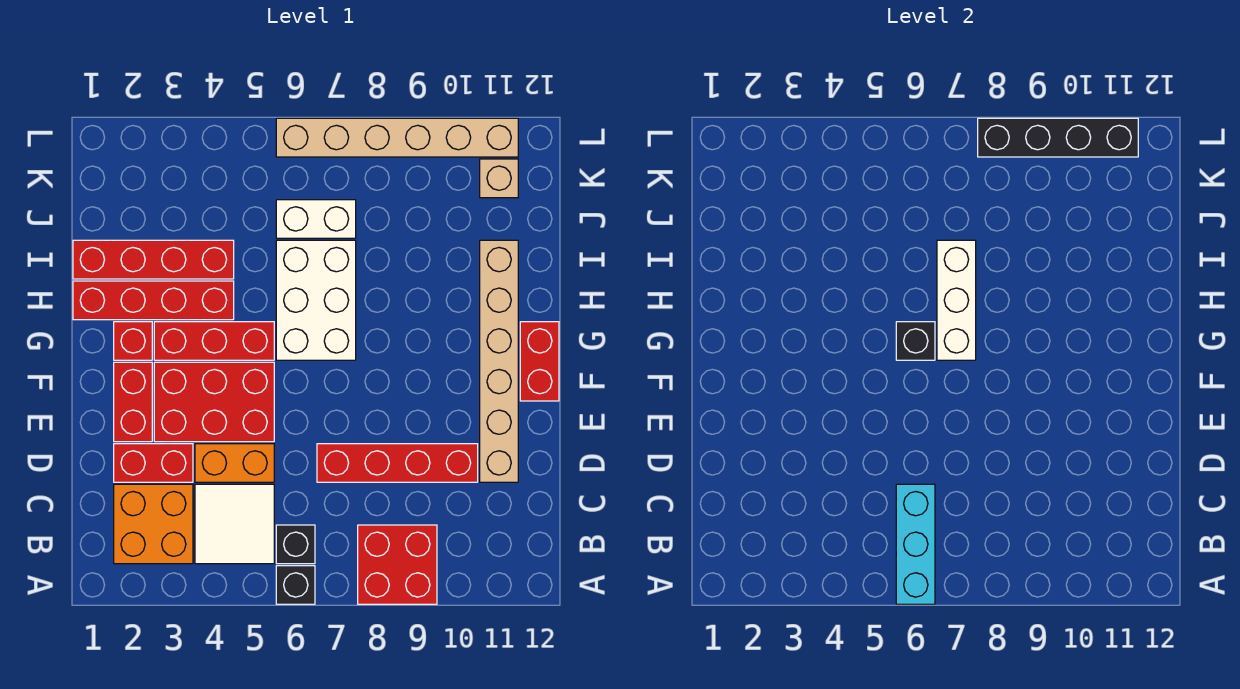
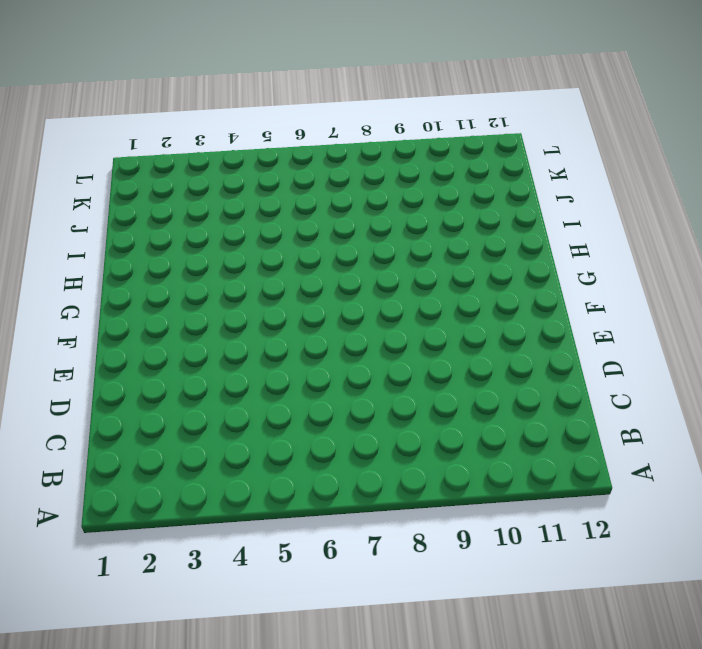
none -> black 1x1 brick [276,566,315,604]
none -> red 2x2 brick [358,525,437,604]
none -> orange 2x2 brick [114,484,193,564]

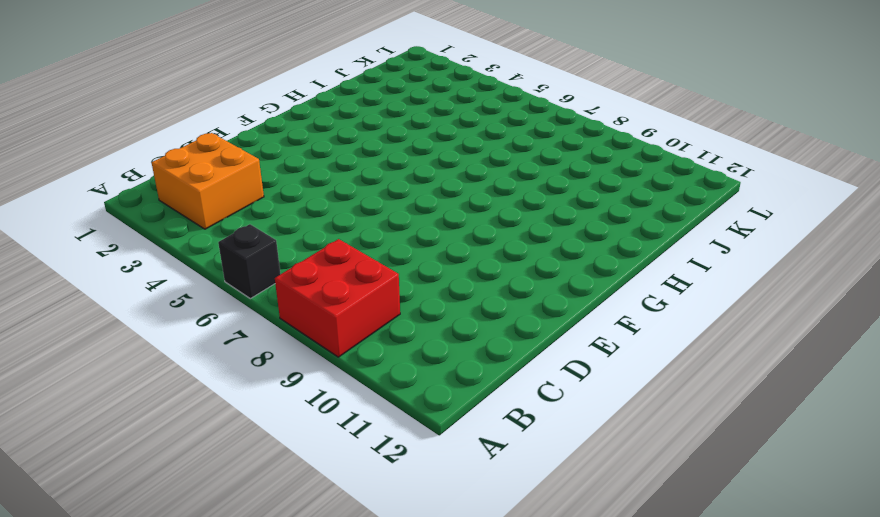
none -> white 2x2 tile [195,484,274,564]
none -> black 1x1 brick [276,525,315,564]
none -> red 1x2 brick [114,444,193,482]

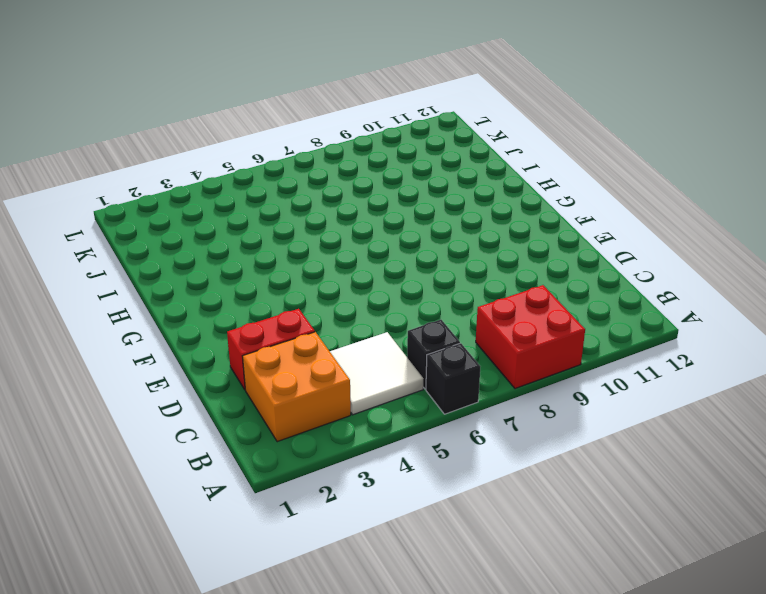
none -> orange 1x2 brick [195,444,274,482]
none -> red 1x4 brick [317,444,478,482]
none -> tan 1x6 brick [480,240,518,482]

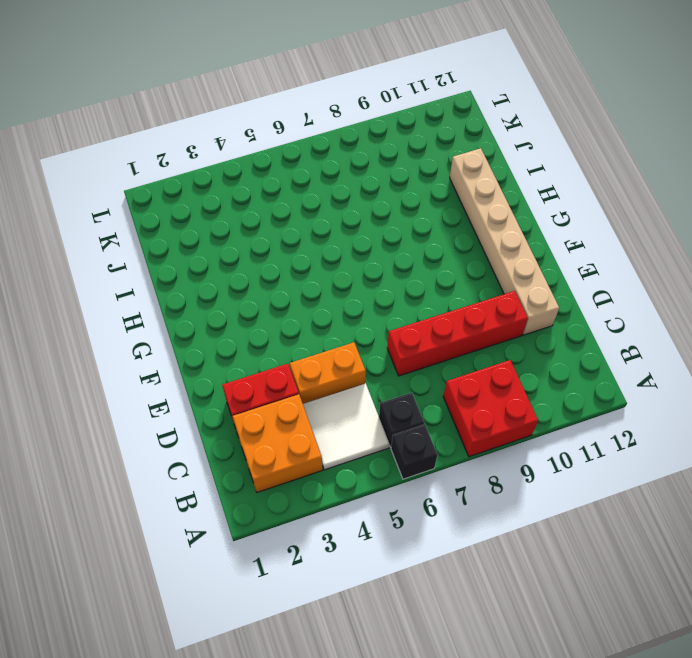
none -> red 1x2 brick [114,362,152,442]
none -> red 2x3 brick [154,362,274,442]
none -> red 1x2 brick [520,322,559,401]

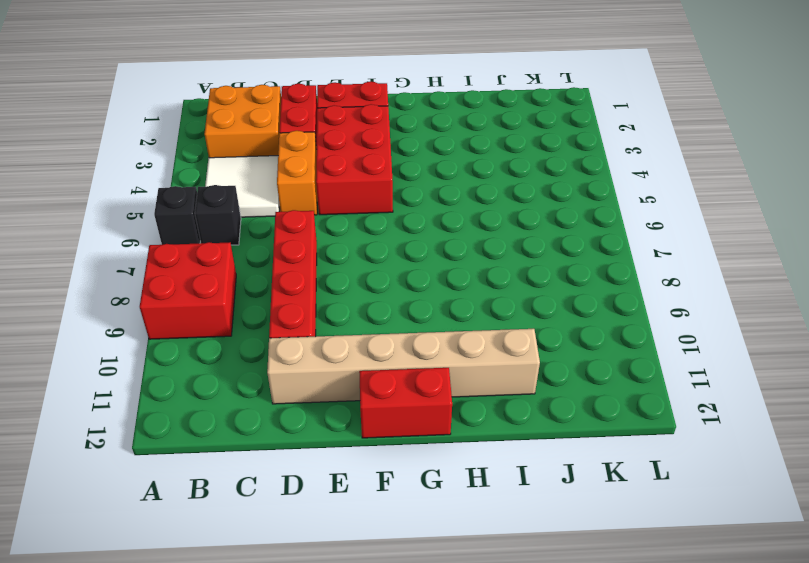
none -> red 1x1 brick [114,322,152,360]
none -> red 1x3 brick [154,322,274,360]
none -> white 2x3 brick [276,240,356,360]

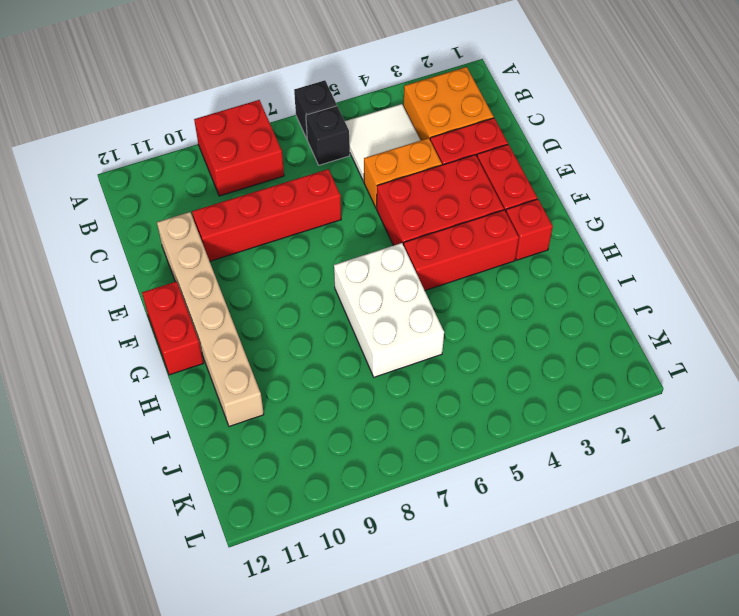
none -> red 1x4 brick [73,281,234,320]
none -> red 1x4 brick [73,240,234,279]
none -> white 1x2 brick [276,200,356,238]

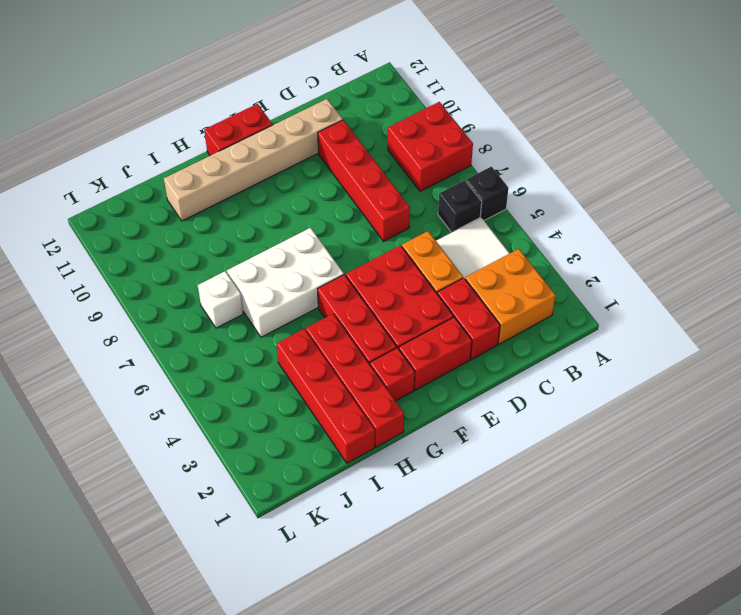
white 1x1 brick [198,271,243,328] -> white 1x2 brick [276,200,356,238]
none -> tan 1x1 brick [480,159,518,198]
none -> tan 1x6 brick [276,118,518,157]
none -> cyan 1x3 brick [896,484,935,604]

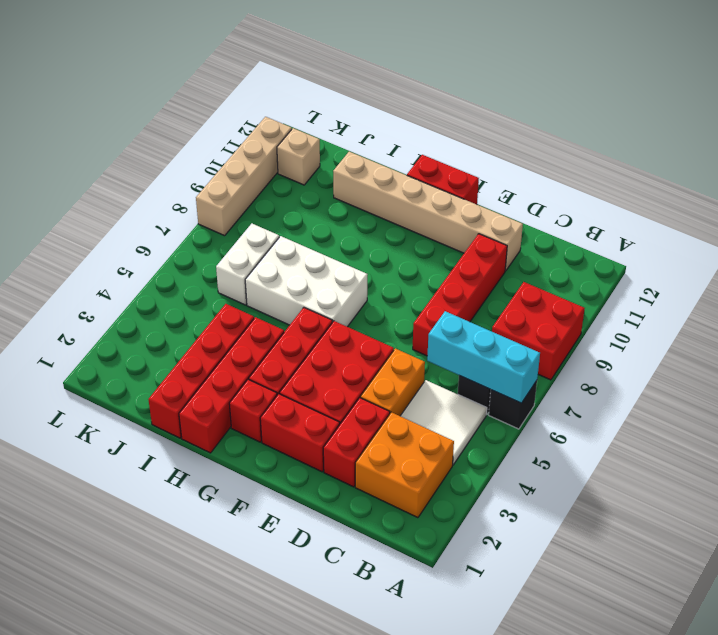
tan 1x4 brick [196,117,292,236] -> tan 1x6 brick [276,118,518,157]
none -> black 1x1 brick [896,322,935,360]
none -> white 1x3 brick [937,240,976,360]
none -> black 1x4 brick [978,118,1138,157]

